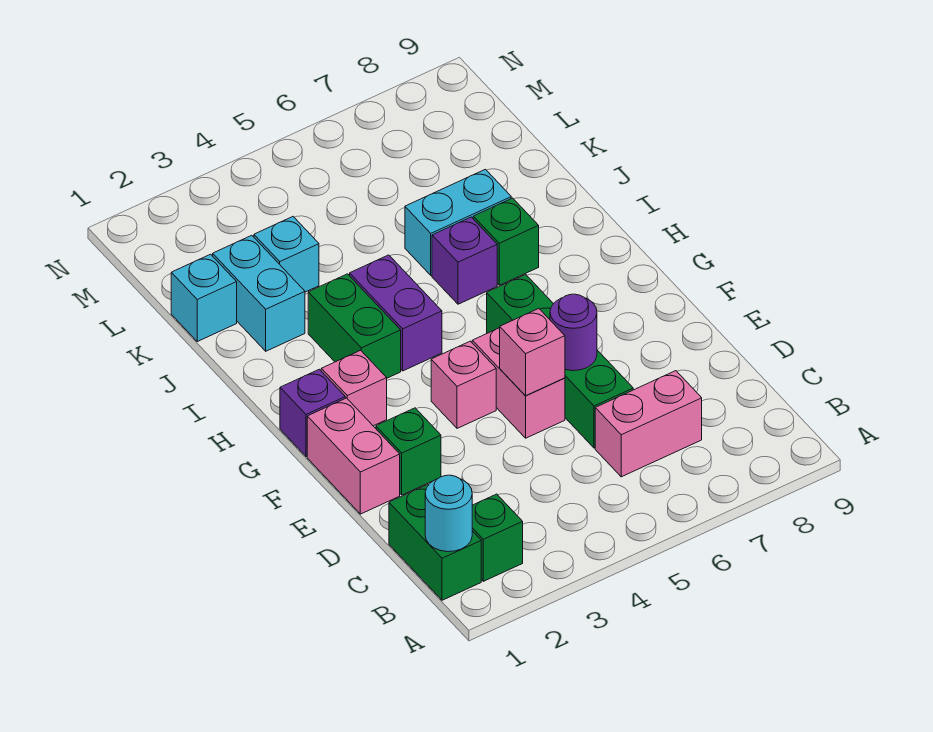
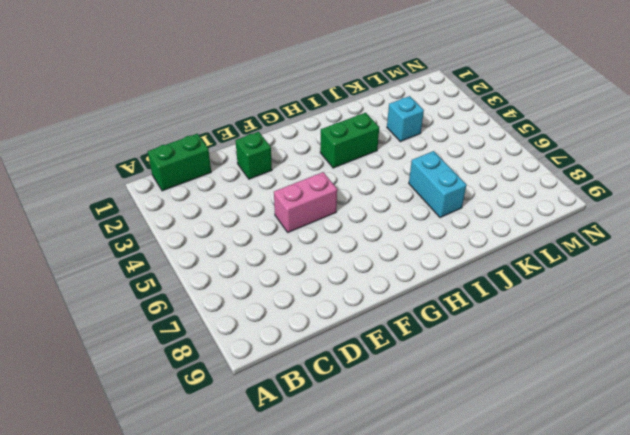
none -> green 1x1 brick [472,494,523,581]
none -> pink 1x2 brick [595,371,702,477]
none -> green 1x4 brick [487,275,633,448]

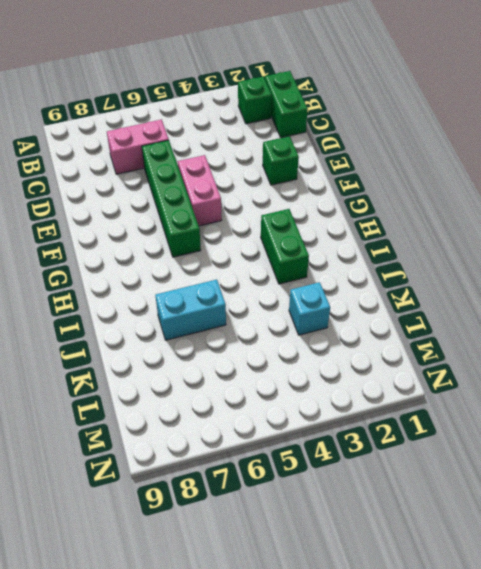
none -> pink 1x2 brick [307,398,400,514]
none -> pink 1x1 brick [431,341,496,428]
none -> purple 1x1 brick [280,369,345,457]

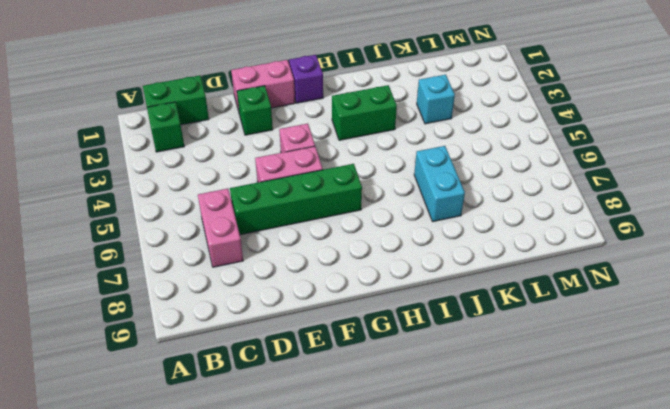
none -> pink 1x1 brick [321,350,387,426]
none -> purple 1x2 brick [350,255,442,371]
none -> purple 1x1 brick [432,217,497,304]

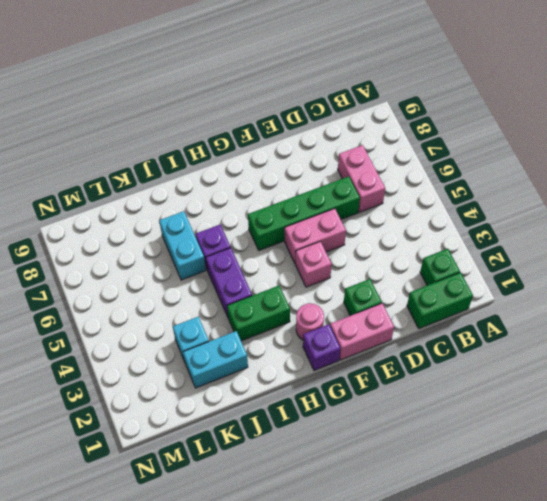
pink 1x1 round brick [296,303,324,340] -> pink 1x1 brick [321,350,387,426]
purple 1x2 brick [206,248,252,316] -> purple 1x2 brick turned to [350,255,442,371]
none -> green 1x1 brick [473,198,539,285]
none -> cyan 1x1 brick [171,254,237,341]
none -> cyan 1x1 round brick [425,475,472,552]

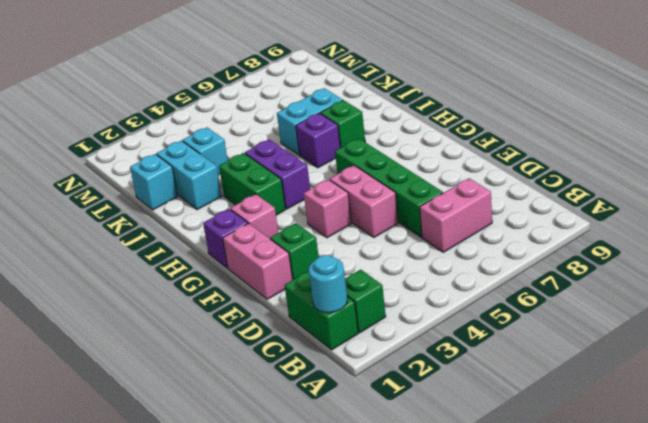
none -> pink 1x1 brick [500,309,565,395]
none -> purple 1x1 round brick [550,294,597,371]

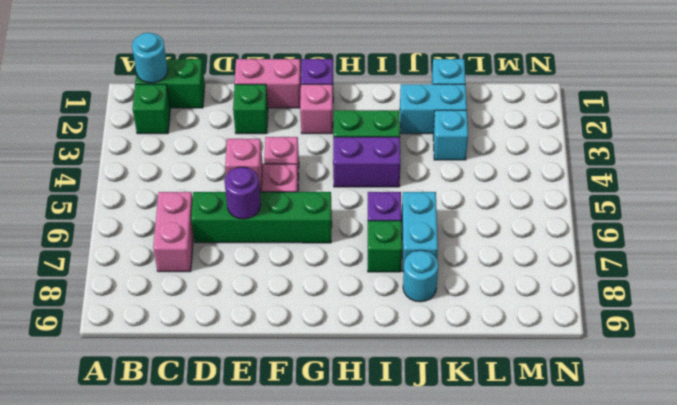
cyan 1x1 round brick [403,250,438,302] -> none

